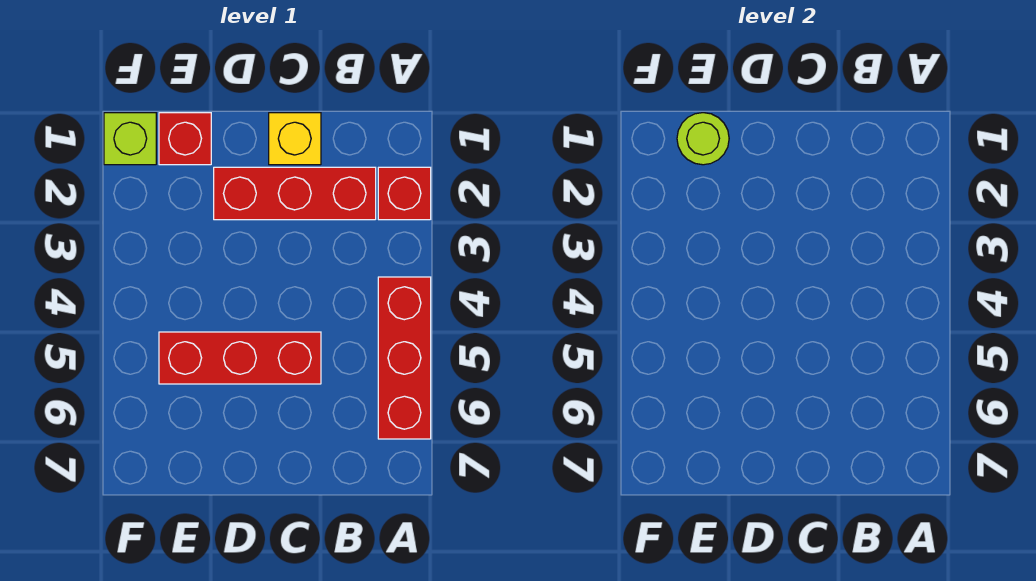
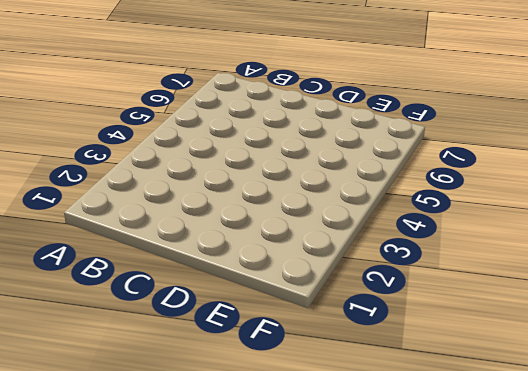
none -> red 1x1 brick [378,167,431,220]
none -> red 1x3 brick [378,277,431,439]

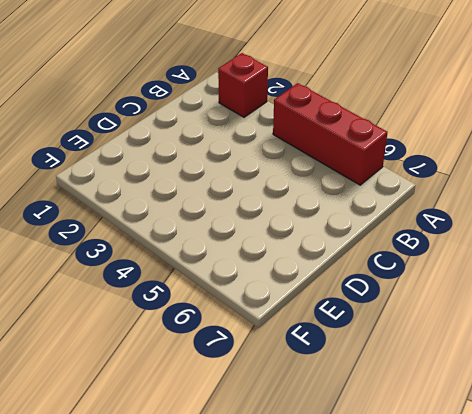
none -> red 1x3 brick [214,167,376,220]
none -> yellow 1x1 brick [269,113,321,165]

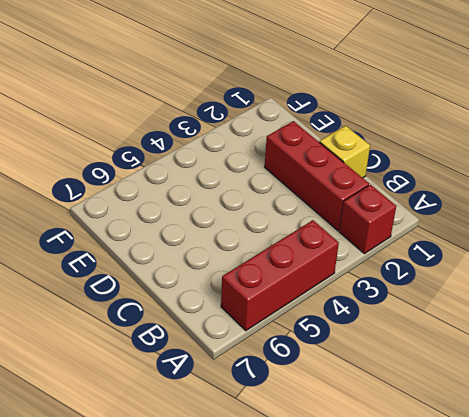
none -> red 1x3 brick [159,332,321,384]
none -> red 1x1 brick [159,113,211,165]

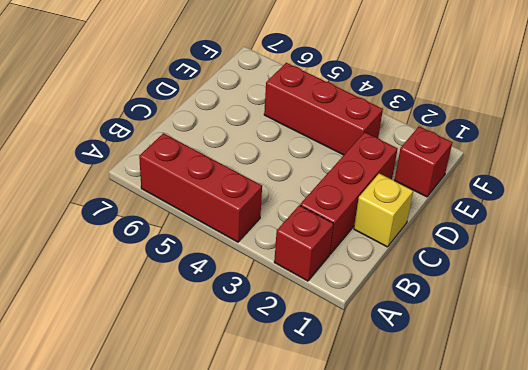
red 1x3 brick [264,63,383,155] -> red 1x3 brick turned to [159,332,321,384]
none -> lime 1x1 brick [104,113,156,165]
none -> lime 1x1 round brick [677,113,729,165]

